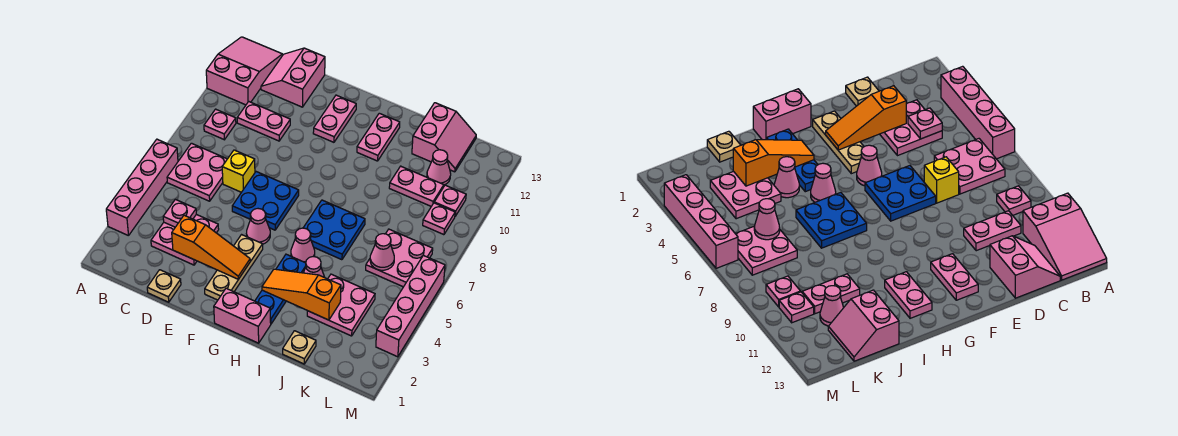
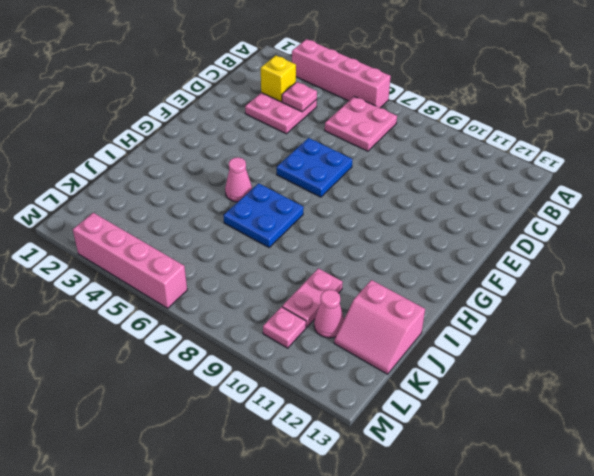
yellow 1x1 brick [261,56,296,102] -> yellow 1x1 brick moved to [222,150,255,192]
none -> pink 2x3 slope [206,37,282,105]
none -> pink 1x1 plate [204,109,236,140]
none -> pink 1x2 plate [237,102,290,141]
none -> pink 2x2 slope [261,48,325,107]

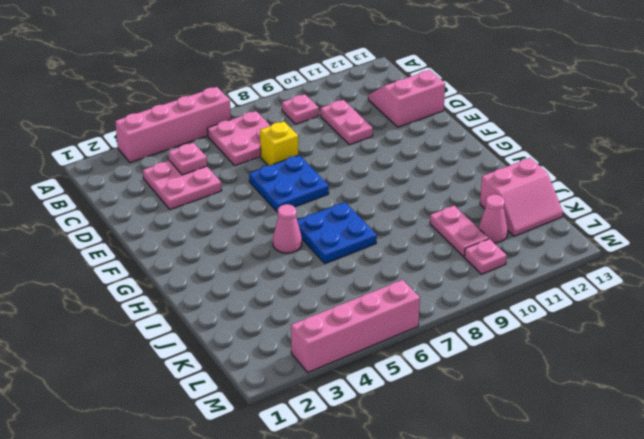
none -> pink 2x3 slope [206,37,282,105]
none -> tan 1x1 plate [147,270,181,302]
none -> tan 1x3 plate [205,235,263,300]
none -> pink 1x1 cone [246,209,270,244]

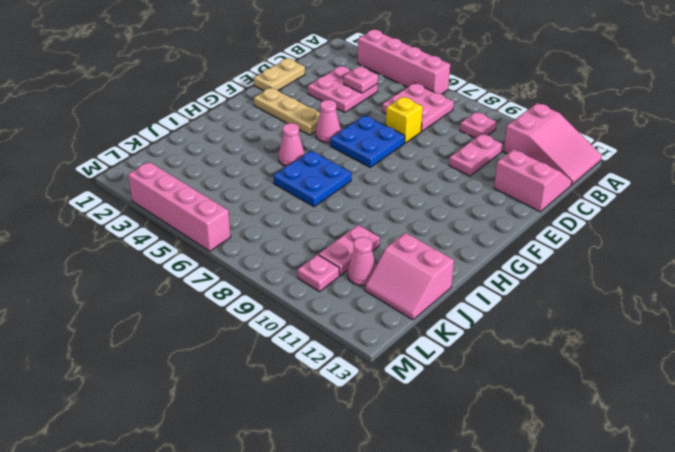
tan 1x2 plate [254,58,305,91] -> tan 1x1 plate [147,270,181,302]
none -> pink 1x2 plate [313,95,356,142]
none -> pink 1x2 brick [214,288,271,343]
none -> blue 1x3 plate [255,254,306,324]
none -> pink 1x2 plate [357,113,400,161]

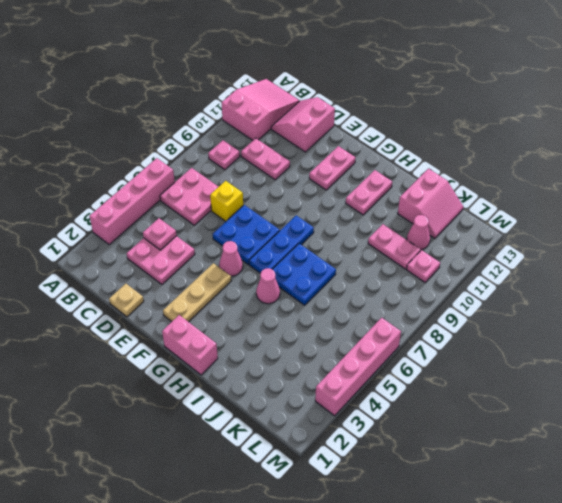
blue 1x3 plate [249,215,314,273] -> blue 1x3 plate moved to [255,254,306,324]
none -> pink 1x1 cone [304,256,324,277]
none -> tan 1x1 plate [283,331,316,364]
none -> pink 2x2 plate [307,274,375,336]
none -> pink 2x2 plate [366,229,433,287]

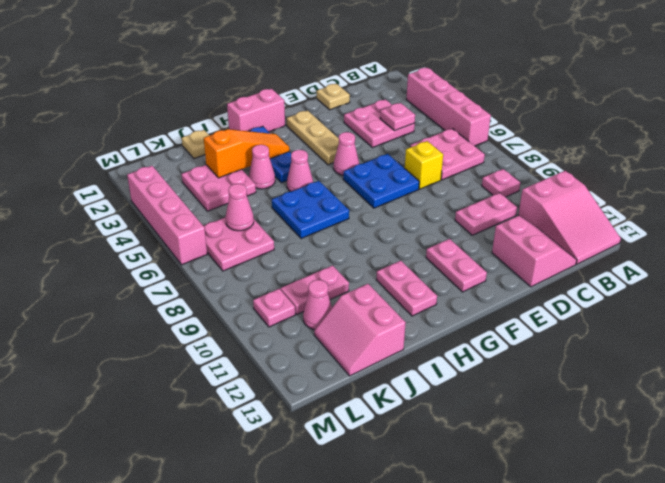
none -> pink 1x1 plate [423,203,455,235]
none -> orange 1x3 slope [172,215,250,279]

